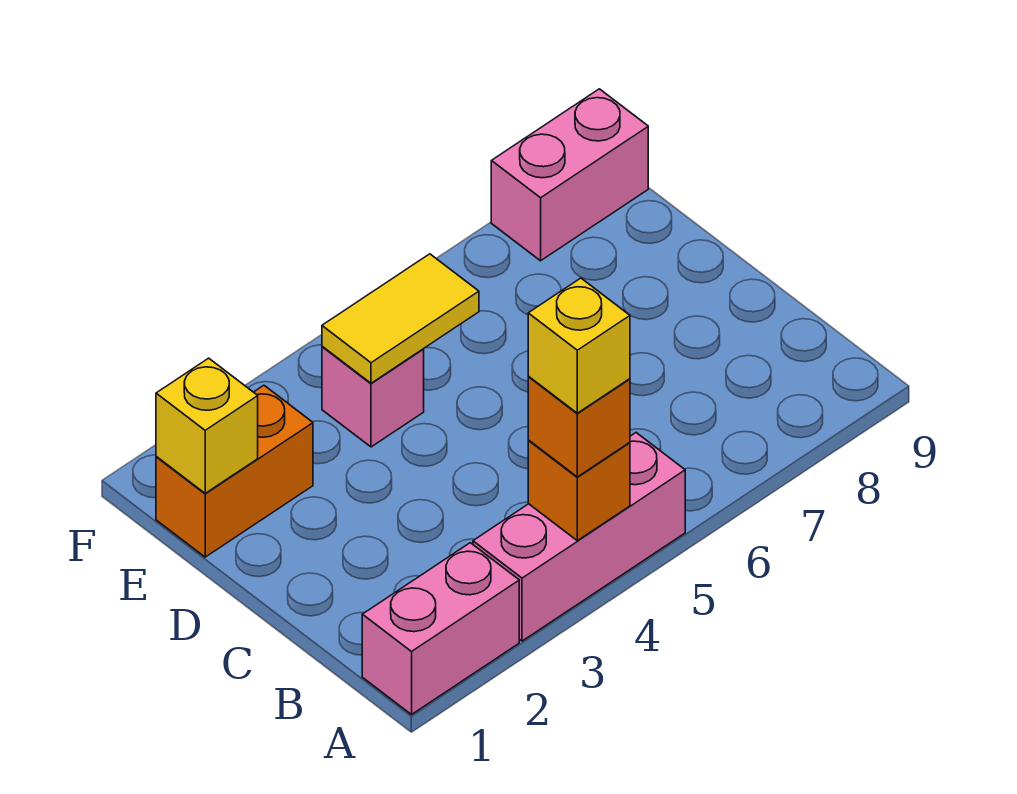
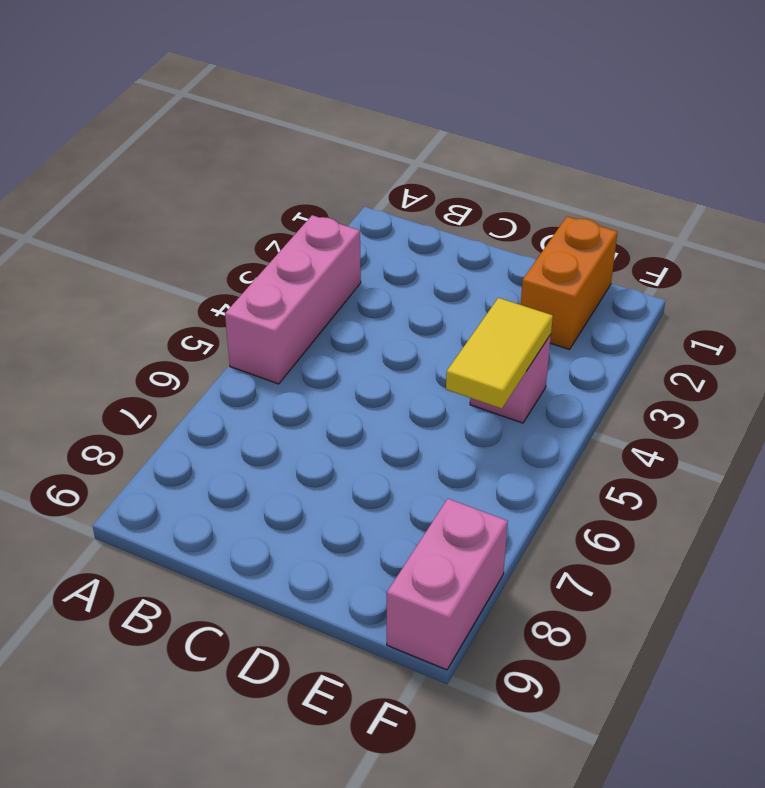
none -> pink 1x2 brick [362,543,519,715]
none -> orange 1x1 brick [528,441,630,541]

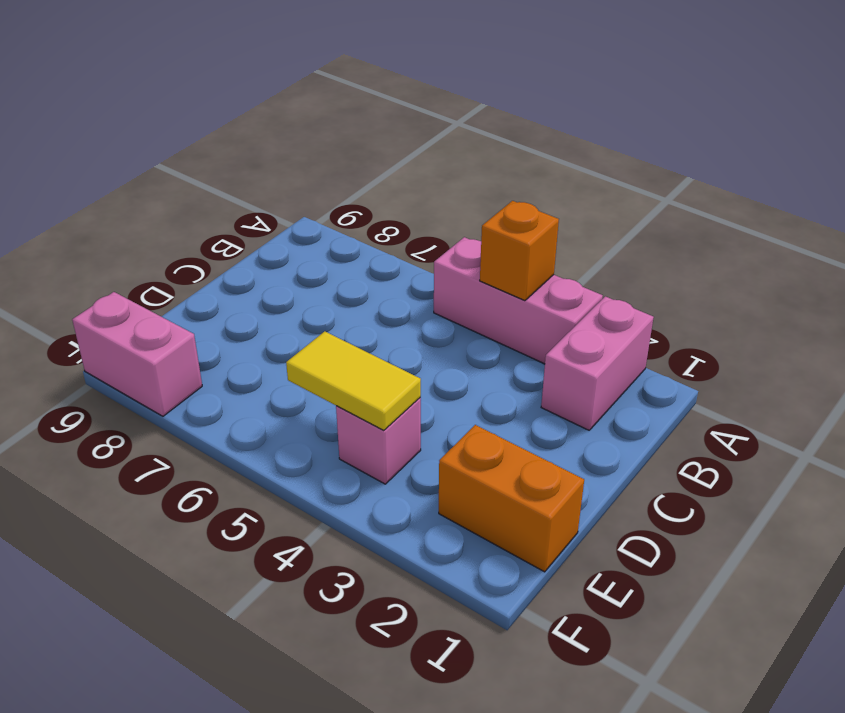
pink 1x2 brick [541,296,654,430] -> pink 1x2 brick turned to [362,543,519,715]
none -> yellow 1x1 brick [156,358,258,493]
none -> orange 1x1 brick [528,376,630,477]

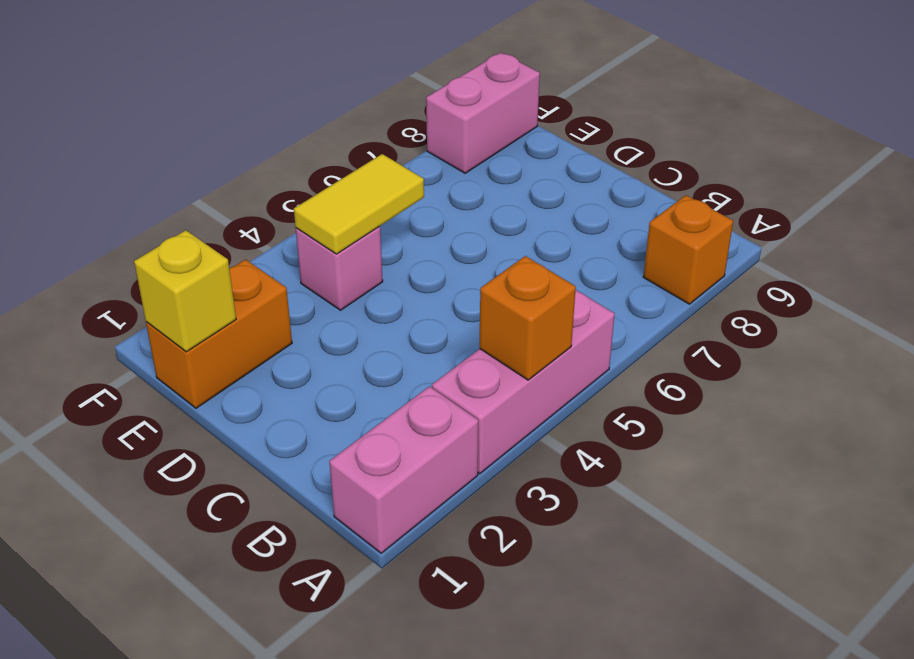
orange 1x1 brick [643,195,733,304] -> orange 1x1 brick moved to [528,376,630,477]
none -> yellow 1x1 brick [528,278,630,413]

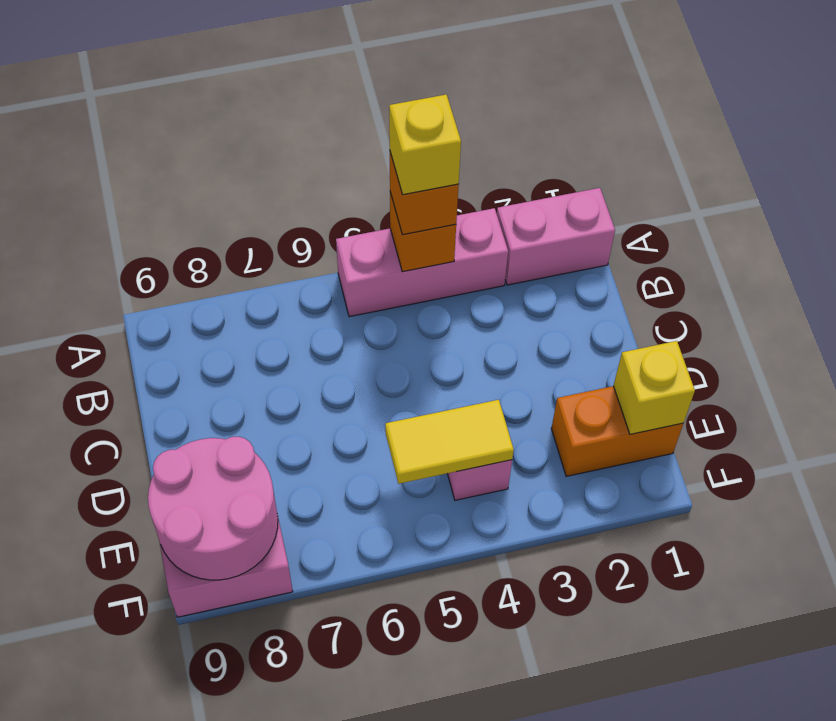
pink 2x2 round brick [148,437,278,580] -> none

